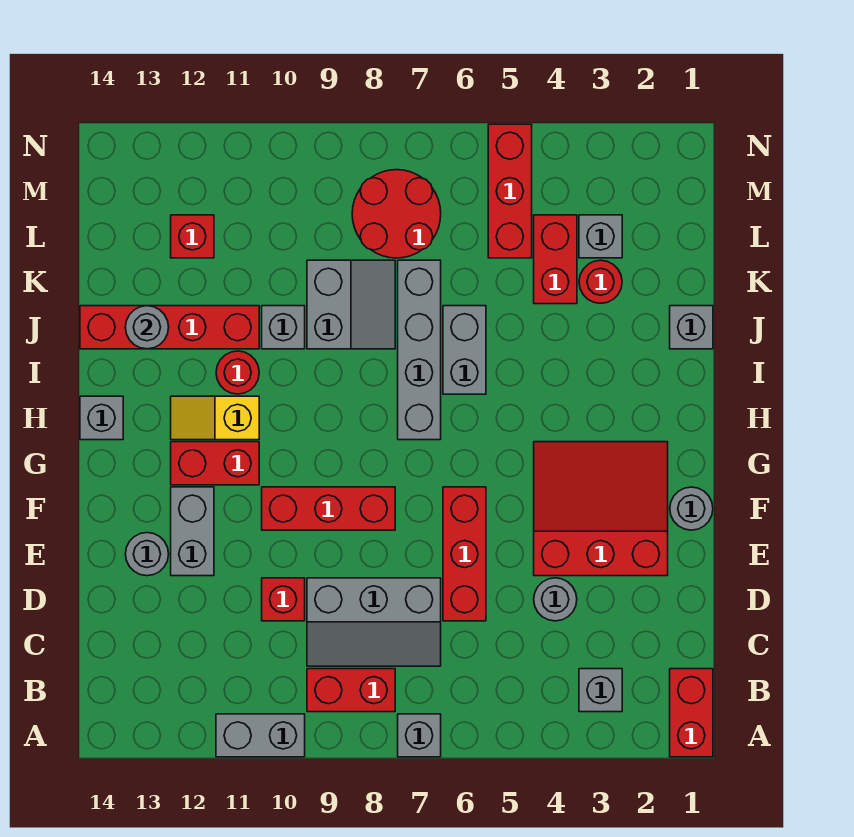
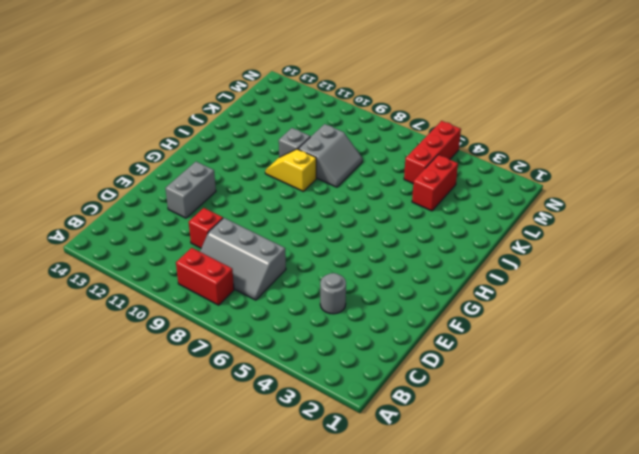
yellow 1x2 slope [265,149,316,191] -> yellow 1x2 slope moved to [171,396,259,440]
none -> red 1x2 brick [670,669,713,757]
none -> grey 1x1 brick [398,714,441,757]
none -> grey 1x2 brick [216,714,305,757]
none -> grey 1x1 brick [579,669,622,712]

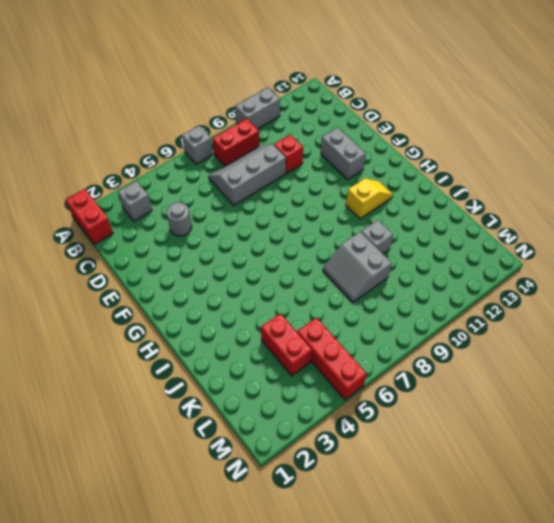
none -> red 1x3 brick [443,487,486,621]
none -> red 3x3 slope [534,442,668,576]
none -> grey 1x1 round brick [125,533,169,576]
none -> grey 1x1 round brick [670,487,713,530]

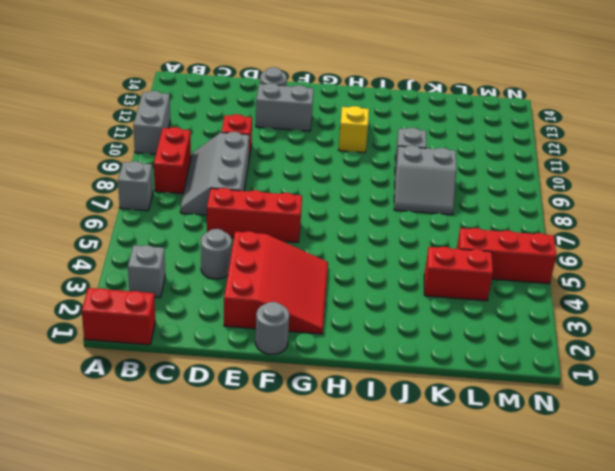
none -> red 1x3 brick [262,487,395,530]
none -> red 1x2 brick [171,442,259,485]
none -> grey 1x4 brick [398,260,441,440]
none -> grey 1x1 brick [80,396,123,440]

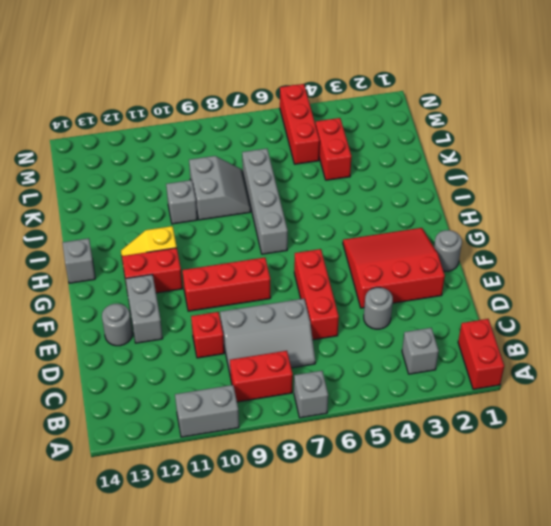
none -> grey 1x2 brick [443,306,486,394]
none -> red 1x1 round brick [216,351,259,394]
none -> grey 1x1 brick [670,306,713,349]
none -> red 1x4 brick [80,306,259,349]

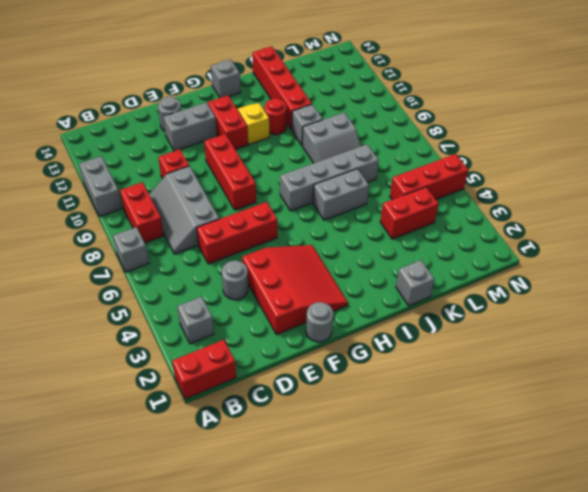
none -> red 1x1 round brick [579,260,622,303]
none -> grey 1x1 brick [579,215,622,258]
none -> red 2x2 round brick [352,170,441,258]
none -> red 1x1 brick [171,215,214,258]

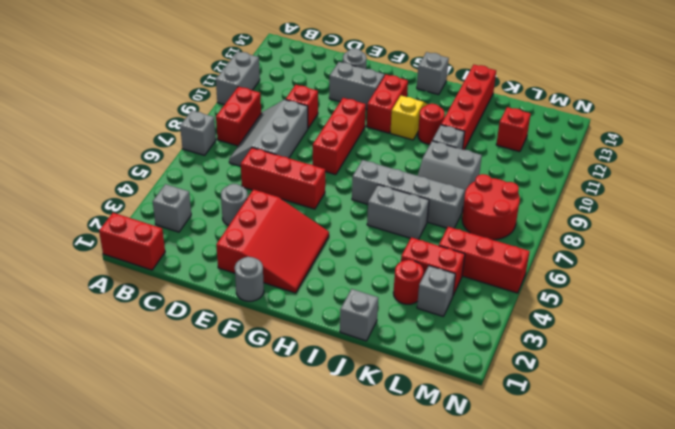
none -> grey 1x1 round brick [125,306,169,349]

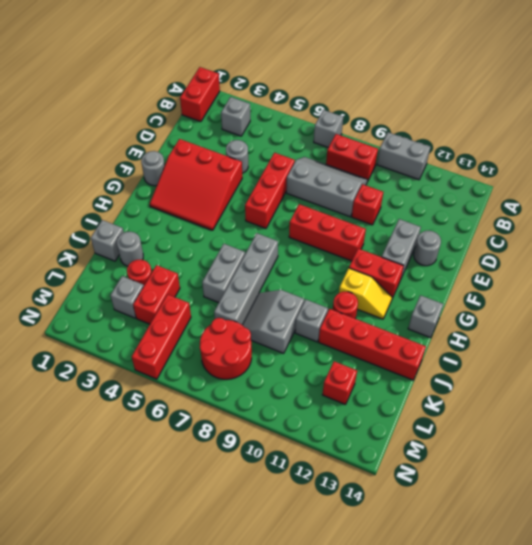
grey 1x1 round brick [117,232,143,266] -> grey 1x1 round brick moved to [125,306,169,349]

